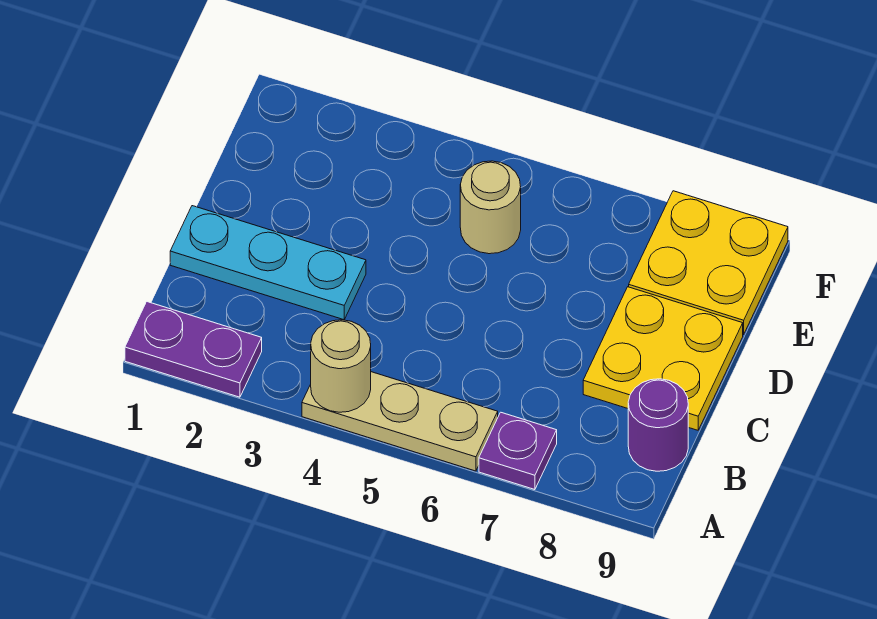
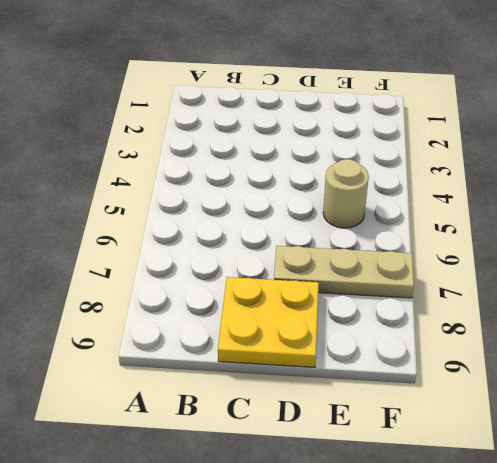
tan 1x3 plate [274,246,414,298] -> tan 1x3 plate turned to [302,372,498,471]
none -> purple 1x2 plate [125,302,262,397]
none -> purple 1x1 plate [479,412,557,490]

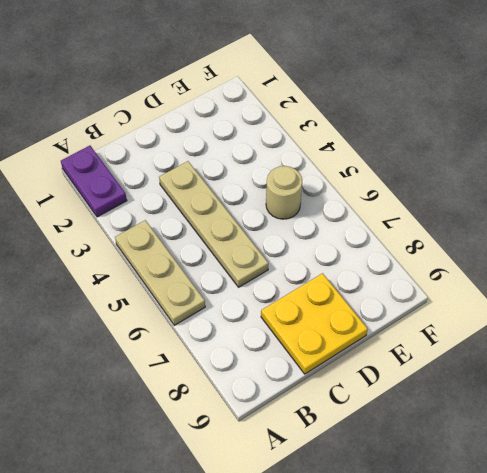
tan 1x4 plate [159,161,268,287] -> cyan 1x3 plate [170,206,366,320]
none -> purple 1x1 plate [479,412,557,490]
none -> purple 1x1 round brick [628,379,688,471]

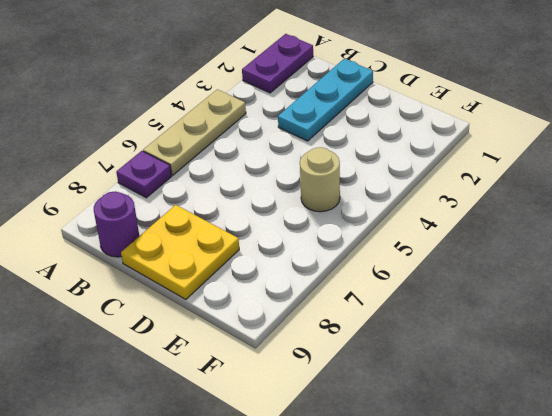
none -> yellow 2x2 plate [629,191,788,334]
none -> tan 1x1 round brick [311,320,371,412]

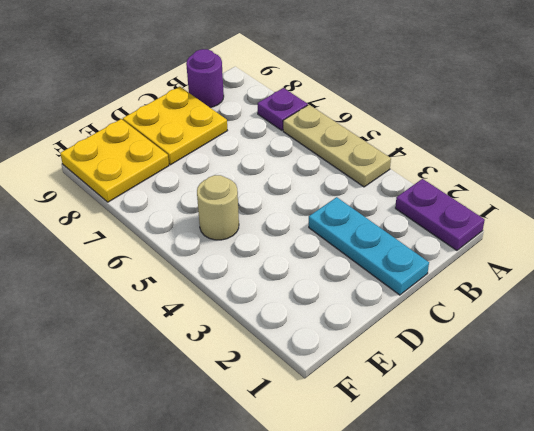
none -> tan 1x1 round brick [311,320,371,412]

